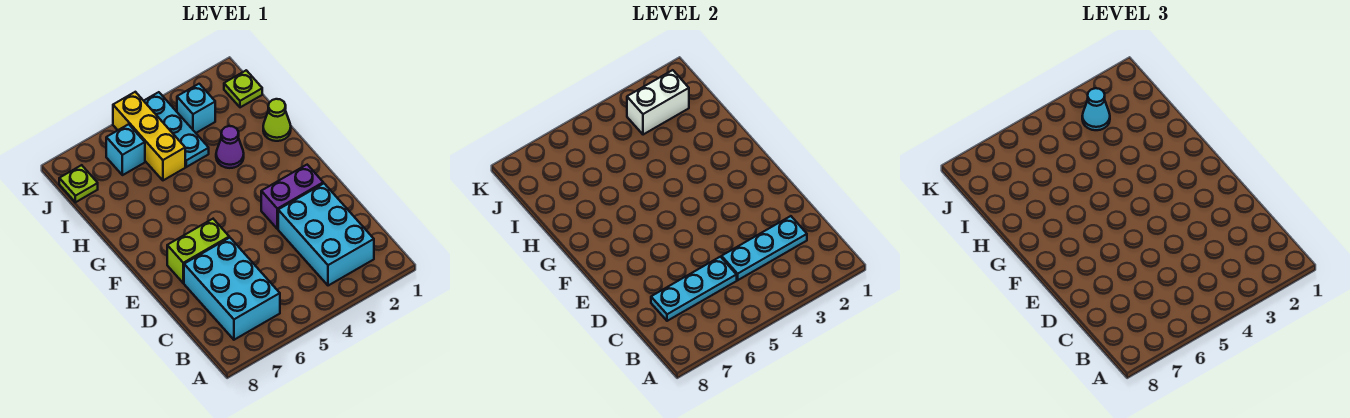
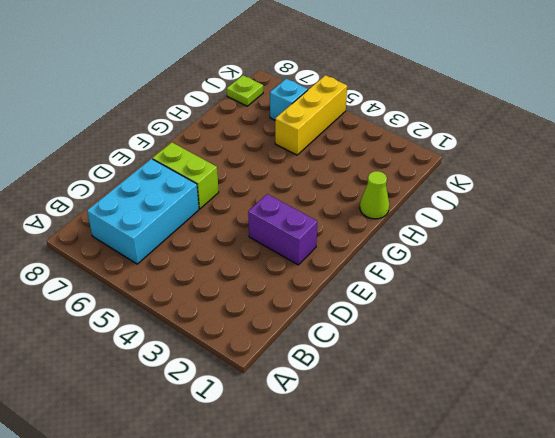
none -> cyan 2x3 brick [278,183,374,286]
none -> purple 1x1 cone [216,126,244,168]
none -> cyan 1x3 plate [144,92,209,167]

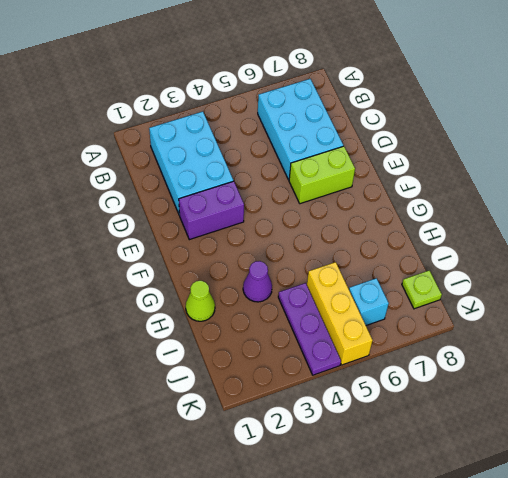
purple 1x3 plate [278,283,341,375] -> cyan 1x3 plate [144,92,209,167]
none -> lime 1x1 plate [224,70,262,107]
none -> cyan 1x1 brick [177,84,215,133]
none -> cyan 1x3 plate [722,216,807,280]

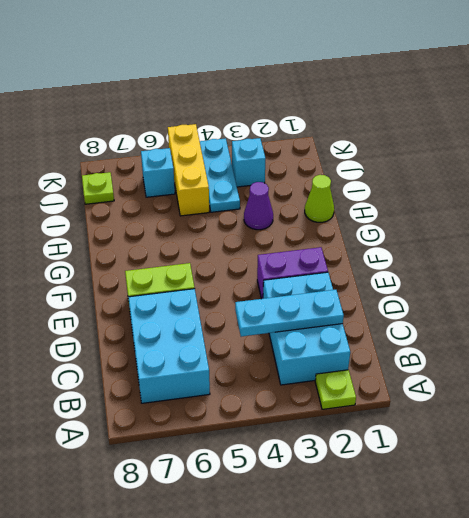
lime 1x1 plate [315,370,356,409] -> lime 1x1 plate moved to [224,70,262,107]
none -> cyan 1x3 plate [651,257,737,321]
none -> white 1x2 brick [627,70,689,135]
none -> cyan 1x1 cone [1082,88,1110,130]

